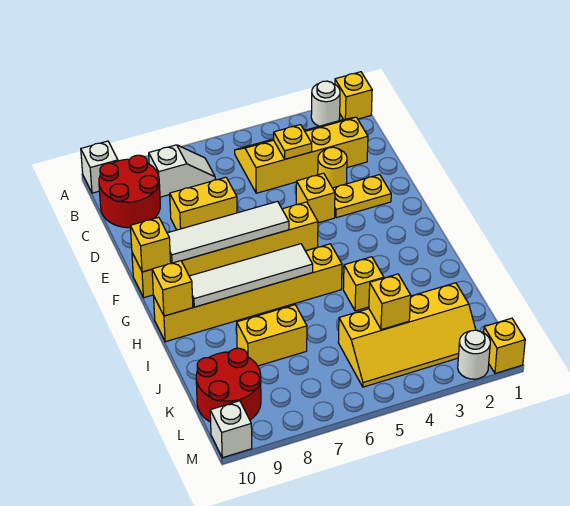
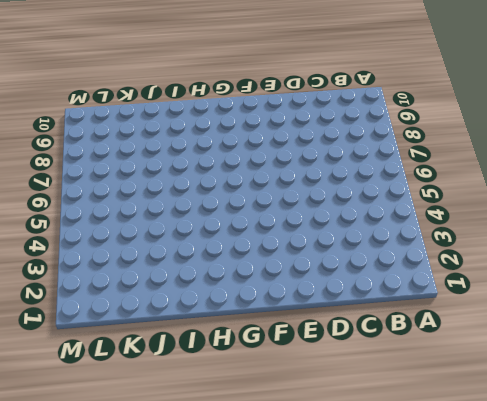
none -> yellow 1x1 brick [335,72,372,119]
none -> white 1x1 round brick [311,81,340,126]
none -> white 1x1 brick [81,141,118,193]

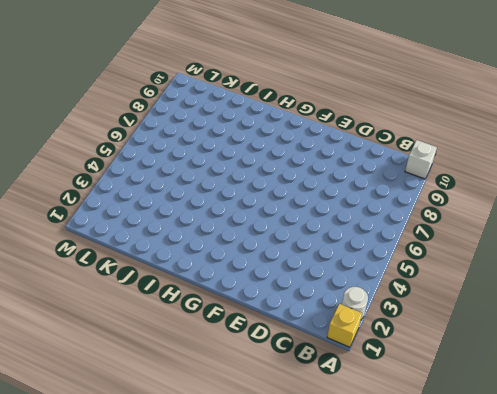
none -> yellow 2x4 slope [235,117,368,193]
none -> white 1x2 slope [149,145,215,197]
none -> red 2x2 round brick [99,155,160,228]

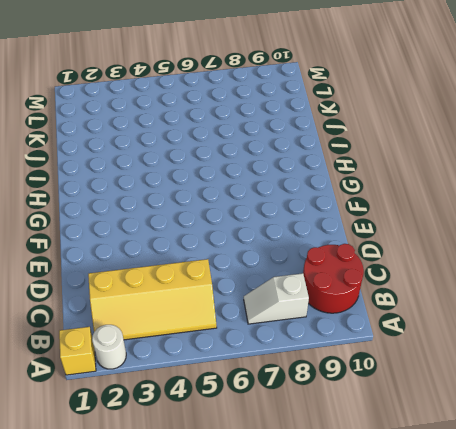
none -> white 1x1 brick [81,141,118,193]
none -> yellow 1x1 round brick [318,147,347,188]
none -> yellow 1x2 brick [170,177,237,230]

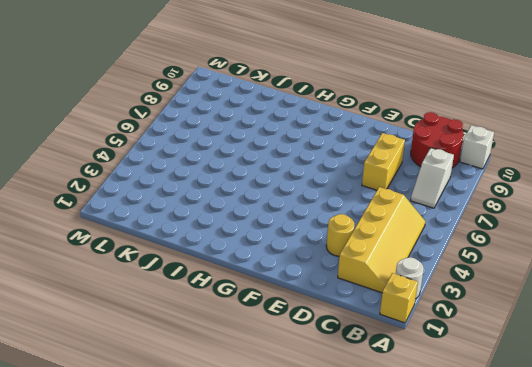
none -> yellow 1x2 plate [333,175,391,218]
none -> yellow 1x1 brick [296,173,335,223]
none -> yellow 1x6 brick [132,202,318,298]

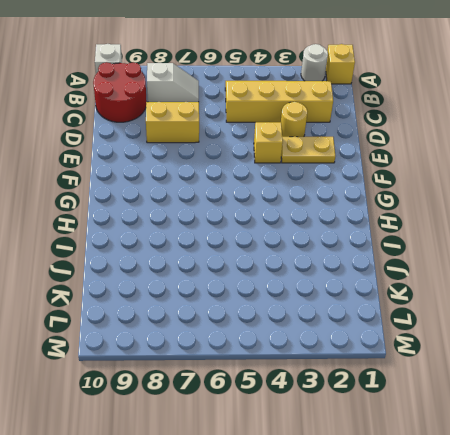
none -> yellow 1x6 brick [132,202,318,298]
none -> yellow 1x6 brick [154,244,342,342]
none -> yellow 1x1 brick [343,257,384,311]

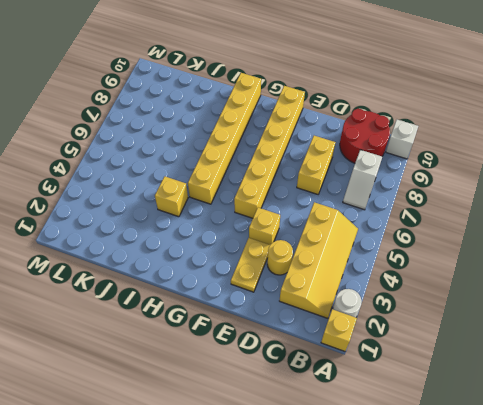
none -> yellow 1x2 brick [237,305,307,366]
none -> yellow 2x4 slope [338,283,476,387]
none -> red 2x2 round brick [196,348,261,422]

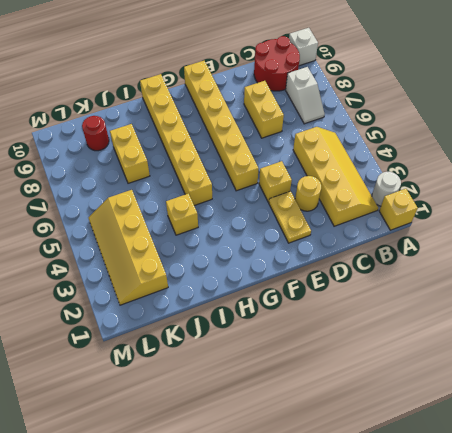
red 1x1 round brick [82,116,109,151] -> red 2x2 round brick [196,348,261,422]
none -> yellow 1x1 brick [484,318,525,373]
none -> white 1x1 round brick [458,330,490,379]
none -> white 1x1 brick [210,401,252,458]

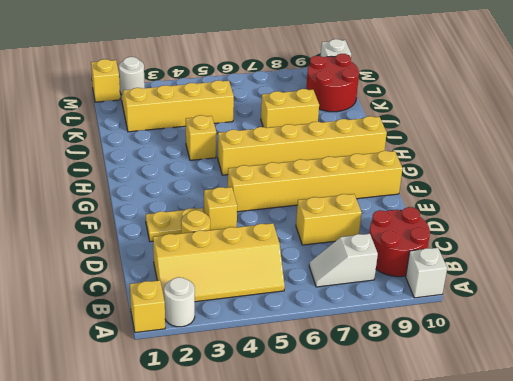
none -> yellow 1x1 plate [274,125,312,159]
none -> white 1x4 tile [167,201,289,263]
none -> yellow 1x1 brick [130,217,171,272]

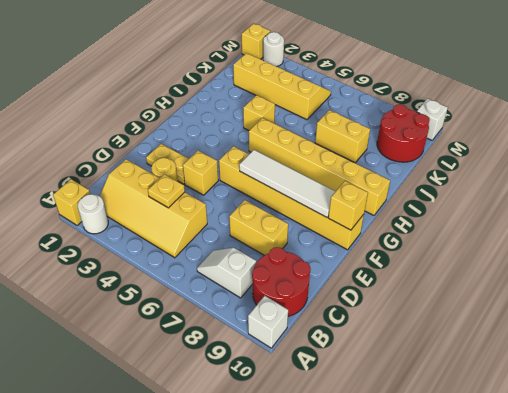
none -> white 1x4 tile [189,244,313,307]
none -> yellow 1x1 brick [152,261,193,316]
none -> yellow 1x1 brick [369,274,411,330]

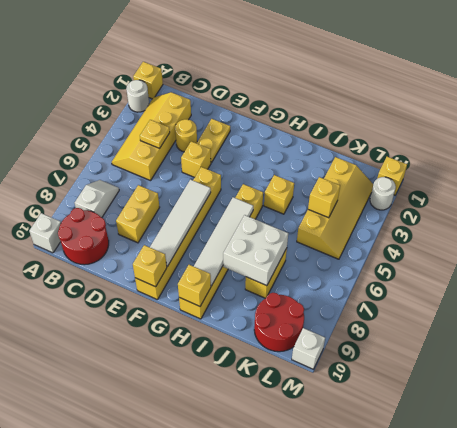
white 2x2 brick [223,215,288,286] -> none

